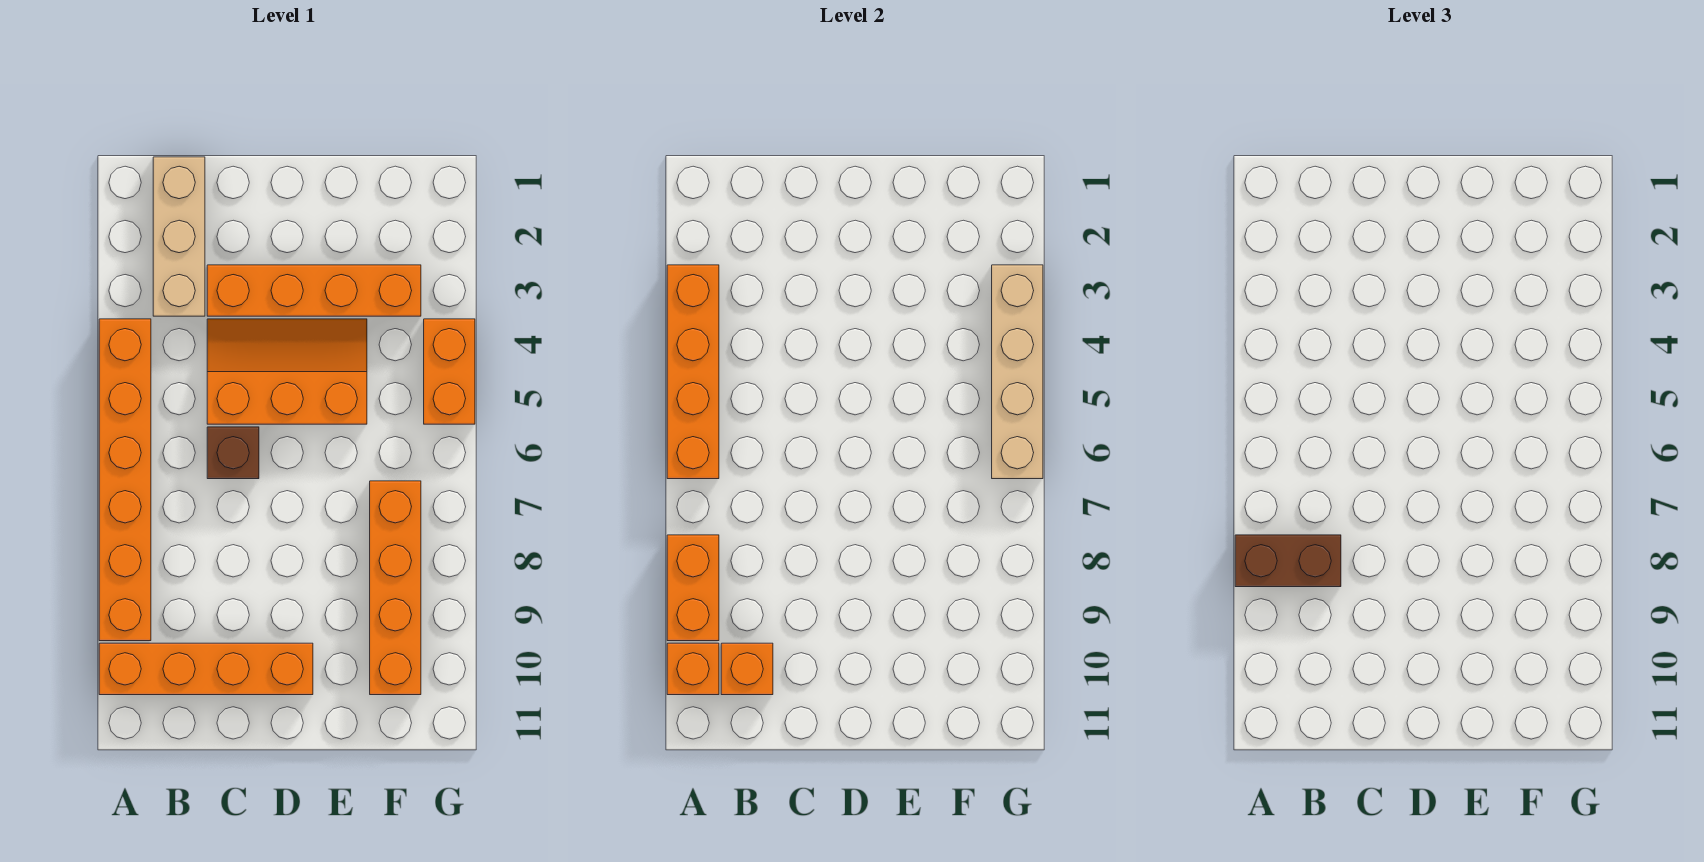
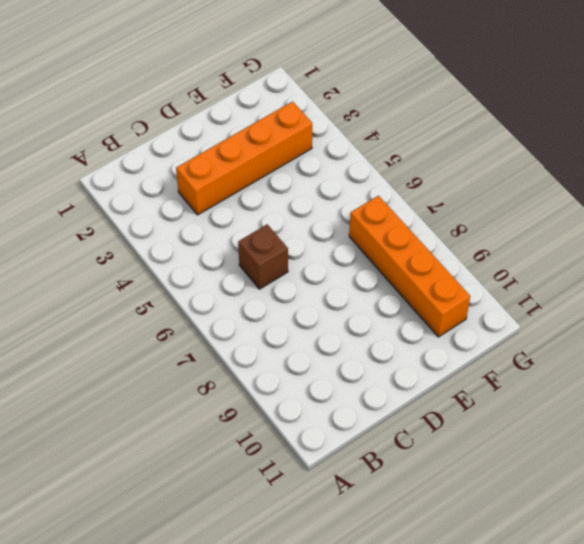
none -> orange 1x6 brick [99,319,151,641]
none -> orange 1x4 brick [99,643,313,695]
none -> tan 1x3 brick [153,157,205,316]

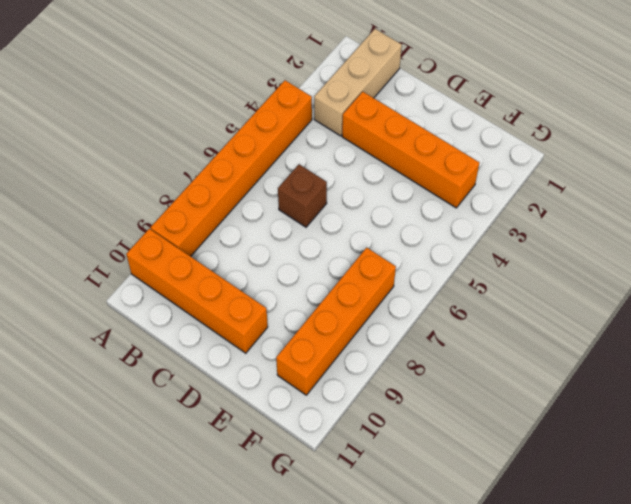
none -> orange 2x3 slope [207,319,367,424]
none -> orange 1x2 brick [424,319,475,424]
none -> orange 1x4 brick [667,265,719,479]

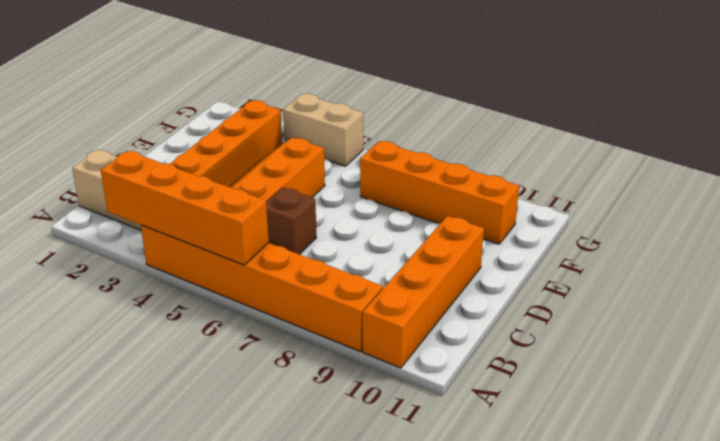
tan 1x2 brick [283,94,363,166] -> orange 1x2 brick [424,319,475,424]
none -> orange 1x2 brick [667,535,719,641]
none -> orange 1x1 brick [667,643,719,695]
none -> orange 1x1 brick [721,643,773,695]

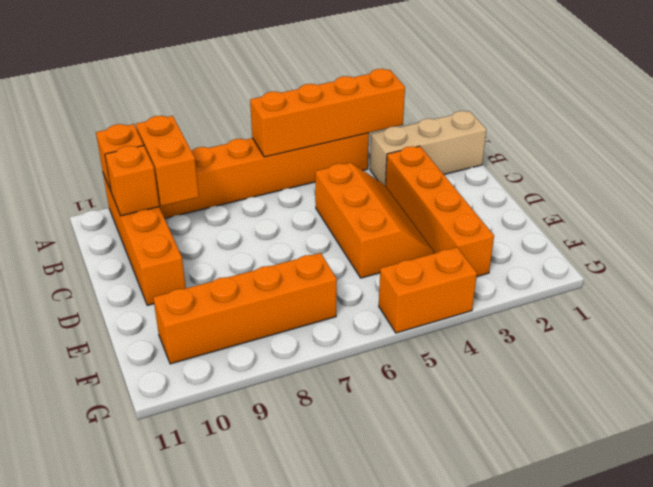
orange 1x2 brick [136,116,199,206] -> orange 1x2 brick turned to [667,535,719,641]
none -> brown 1x1 brick [207,427,259,479]
none -> tan 1x4 brick [992,265,1043,479]
none -> brown 1x2 brick [1235,535,1341,587]

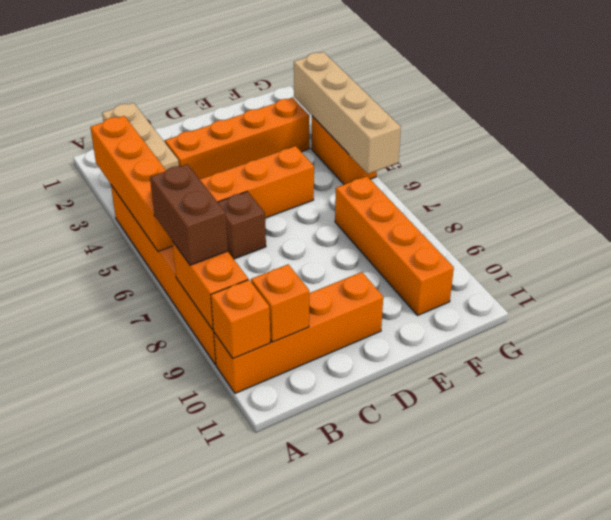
brown 1x2 brick [150,164,228,265] -> brown 1x2 brick turned to [1235,535,1341,587]

